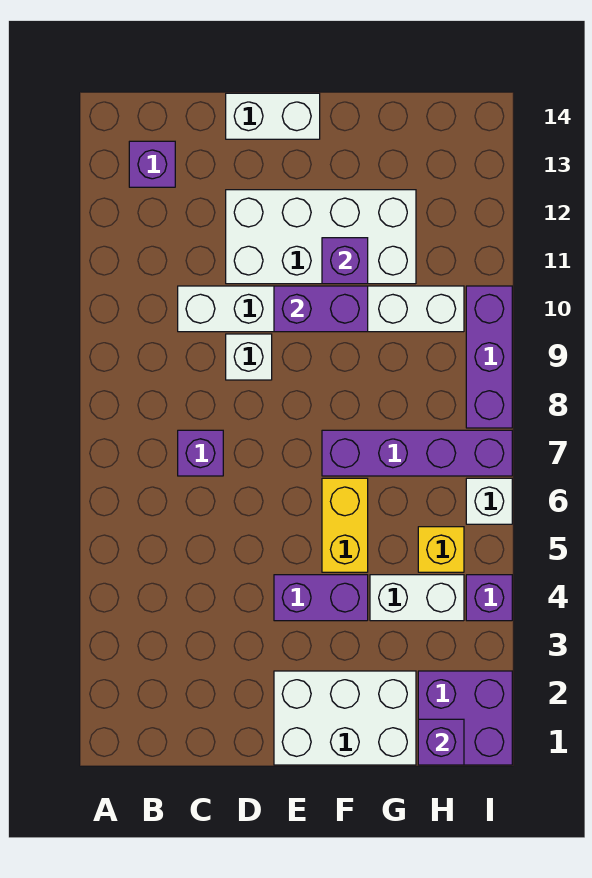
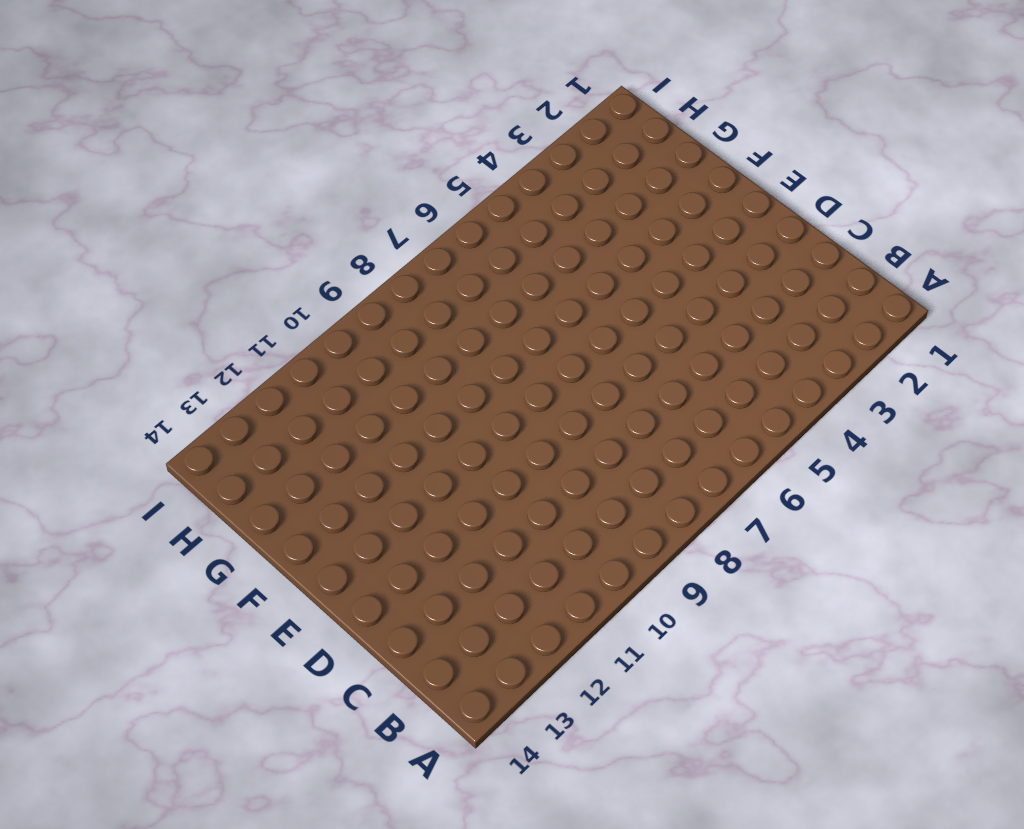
none -> purple 1x1 brick [129,141,175,187]
none -> purple 1x1 brick [178,430,223,476]
none -> white 1x6 brick [178,286,464,332]

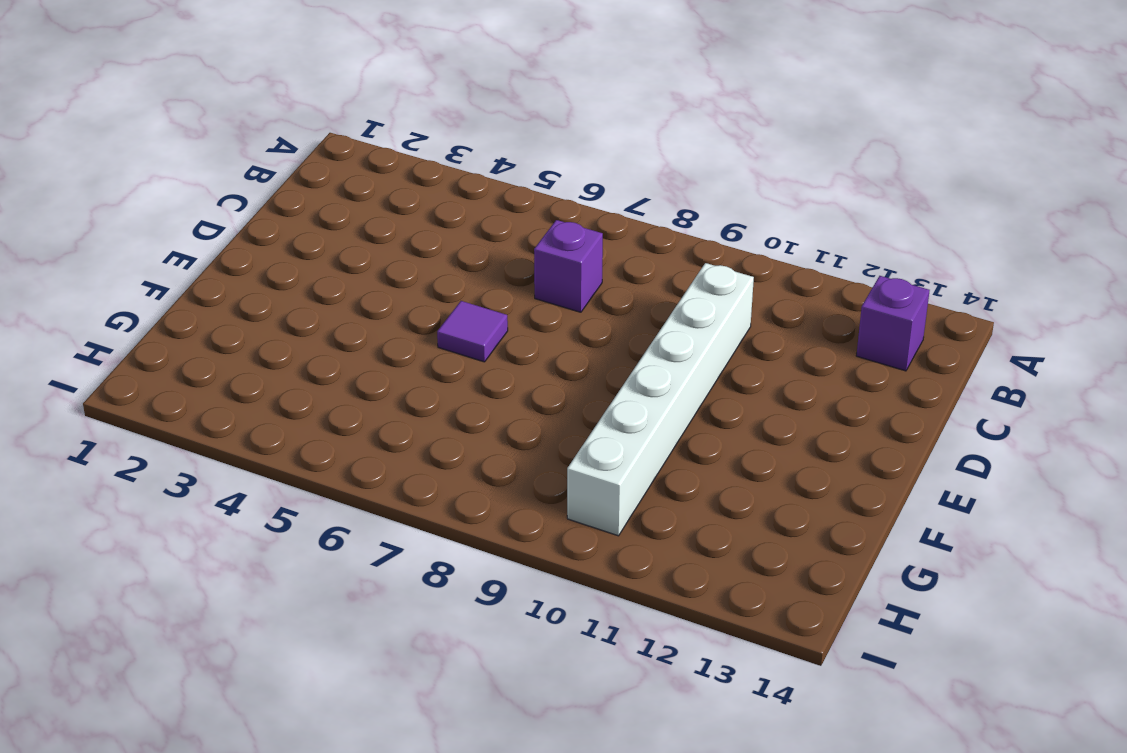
purple 1x1 tile [437,301,508,362] -> none
none -> white 1x1 brick [226,334,272,380]
none -> white 2x4 brick [226,190,416,284]
none -> white 1x2 brick [226,93,320,139]

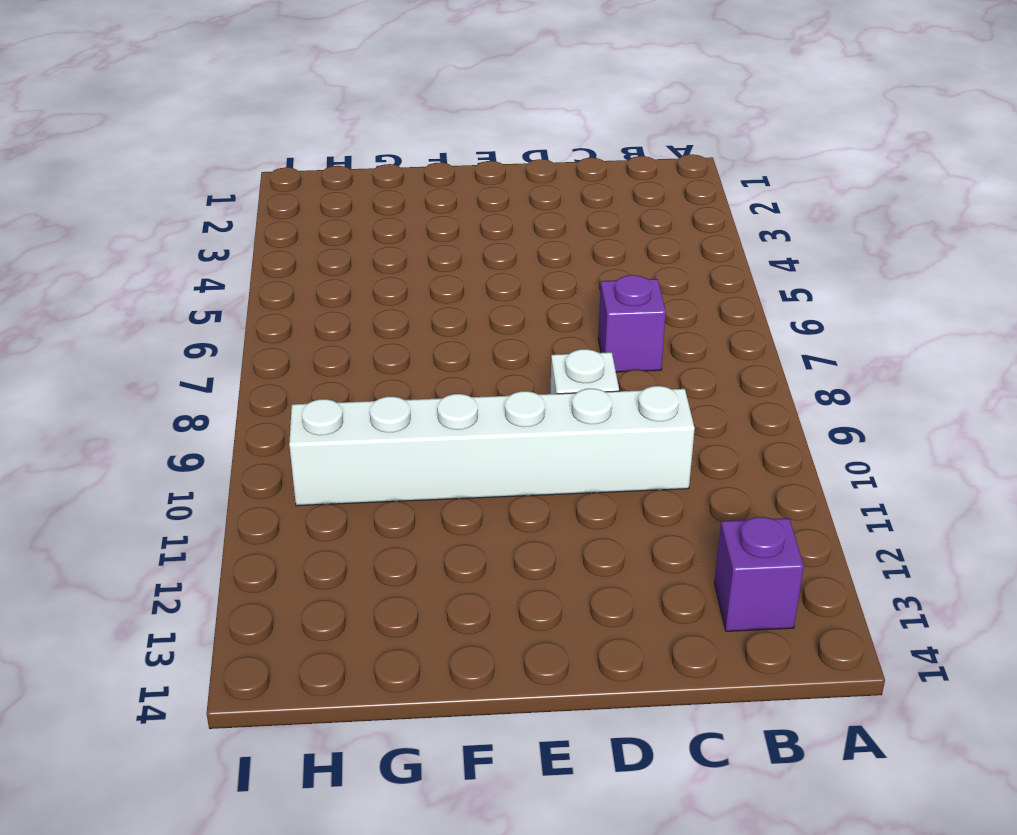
none -> white 2x4 brick [226,190,416,284]
none -> white 1x2 brick [226,93,320,139]
none -> white 2x3 brick [274,671,416,765]

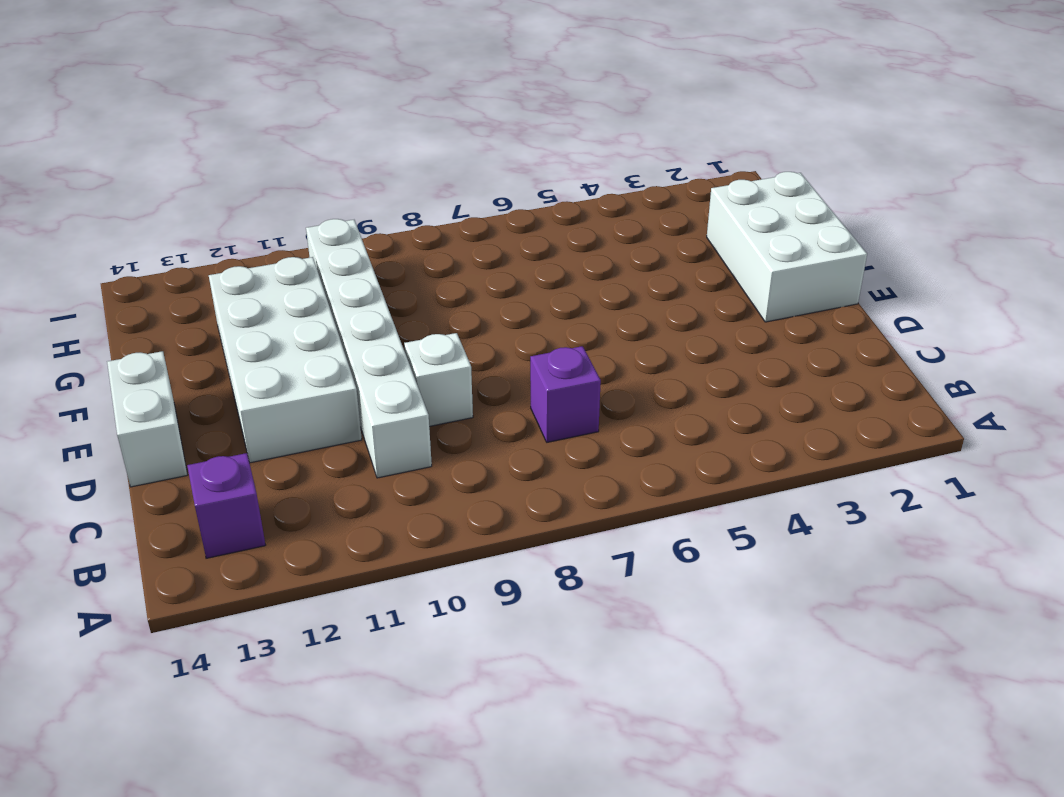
none -> purple 1x2 brick [274,575,368,621]
none -> yellow 1x2 brick [322,478,368,572]
none -> purple 1x4 brick [322,430,512,476]

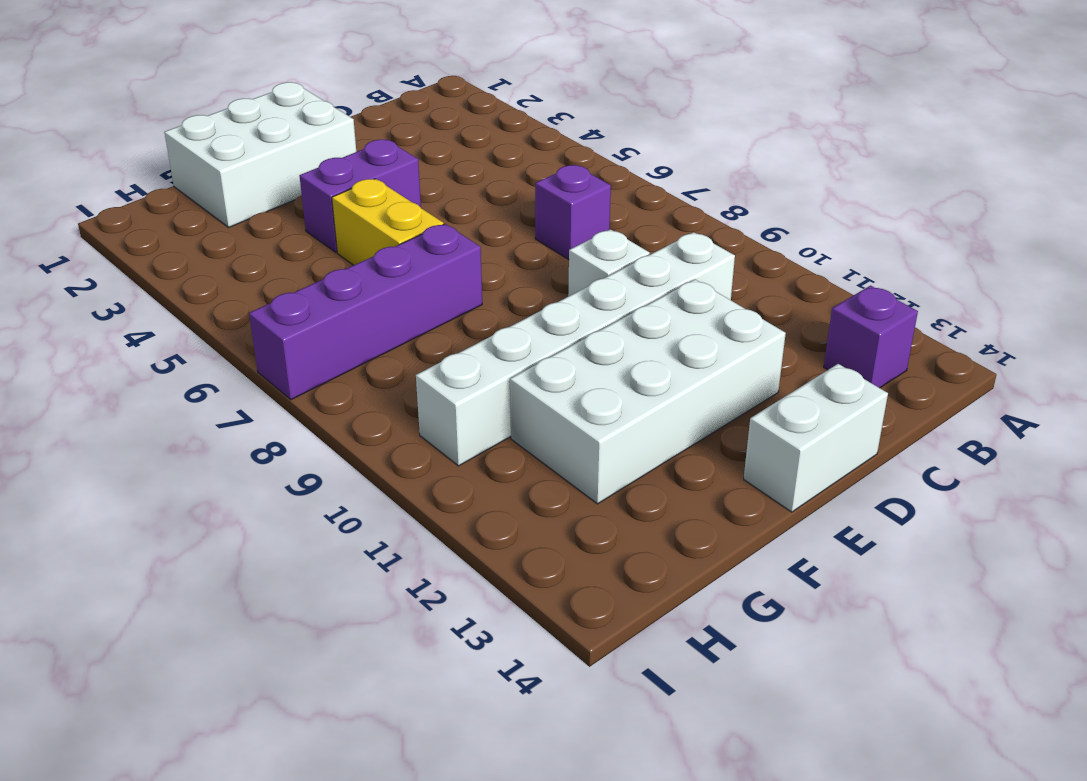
none -> white 1x2 brick [370,575,464,621]
none -> purple 2x2 brick [418,671,512,765]
none -> yellow 1x1 brick [418,527,464,572]

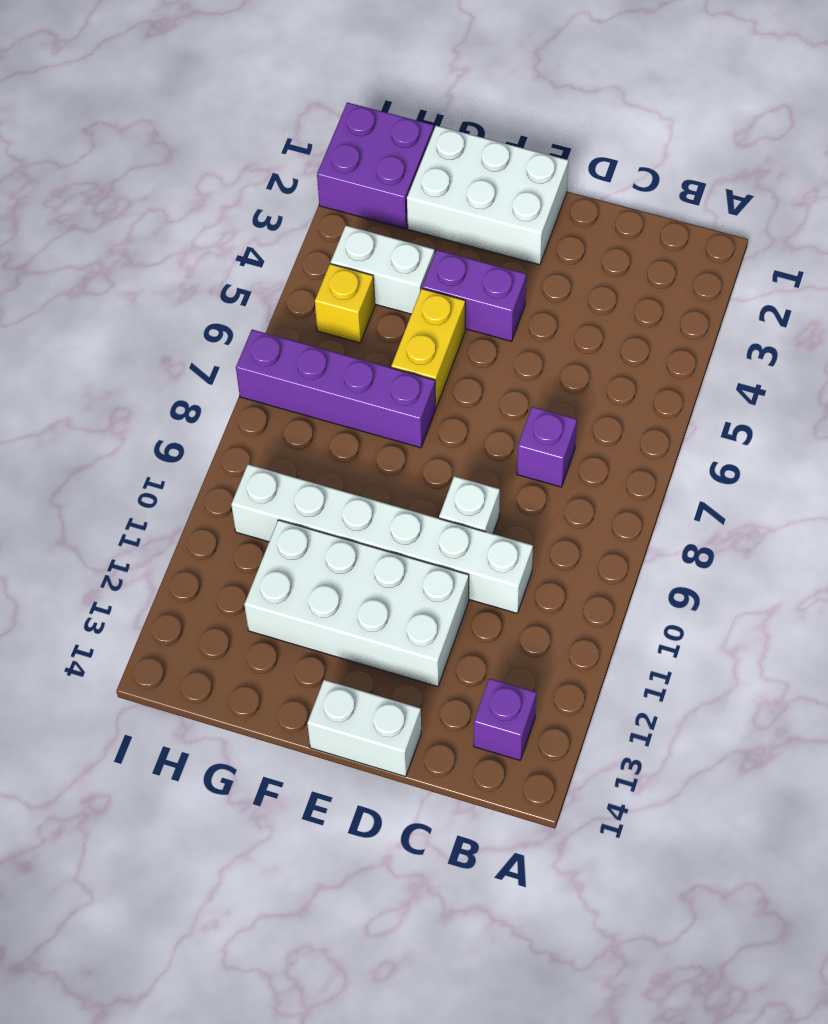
none -> purple 1x1 brick [466,575,512,621]
none -> white 1x1 brick [466,478,512,524]
none -> purple 1x3 brick [466,286,512,428]

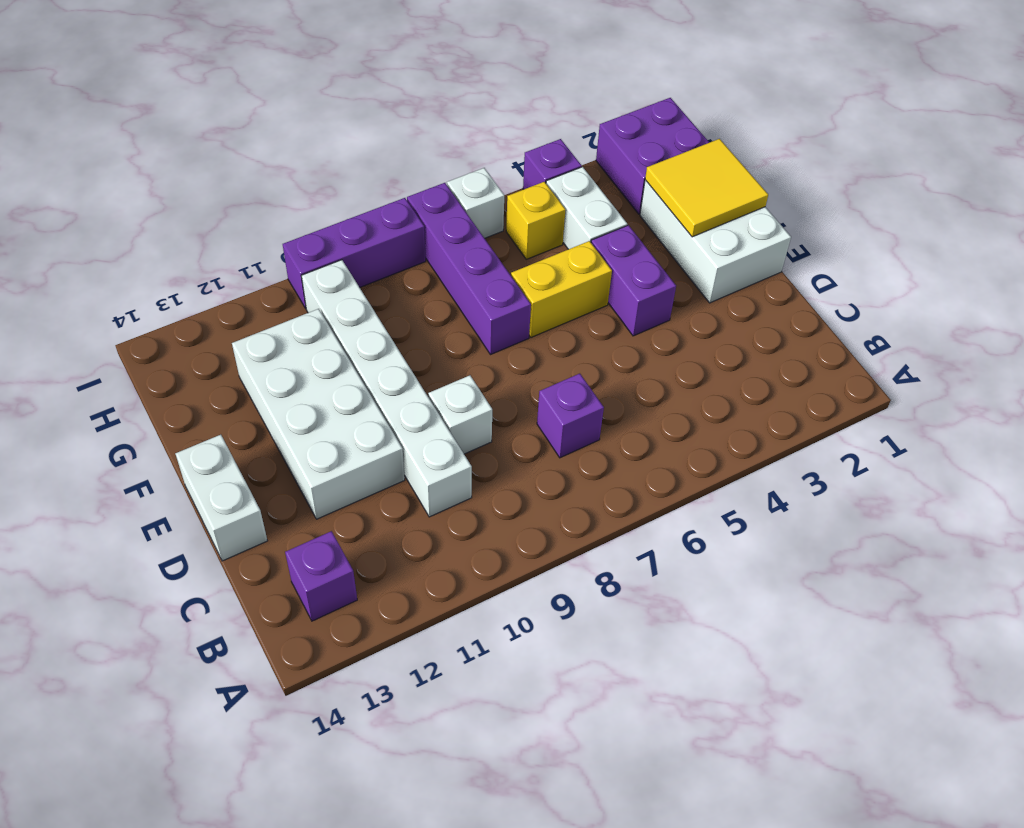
yellow 2x2 tile [645,139,768,237] -> none
none -> purple 1x2 brick [274,286,368,332]
none -> purple 1x1 brick [322,238,368,284]
none -> purple 1x1 brick [418,719,464,765]

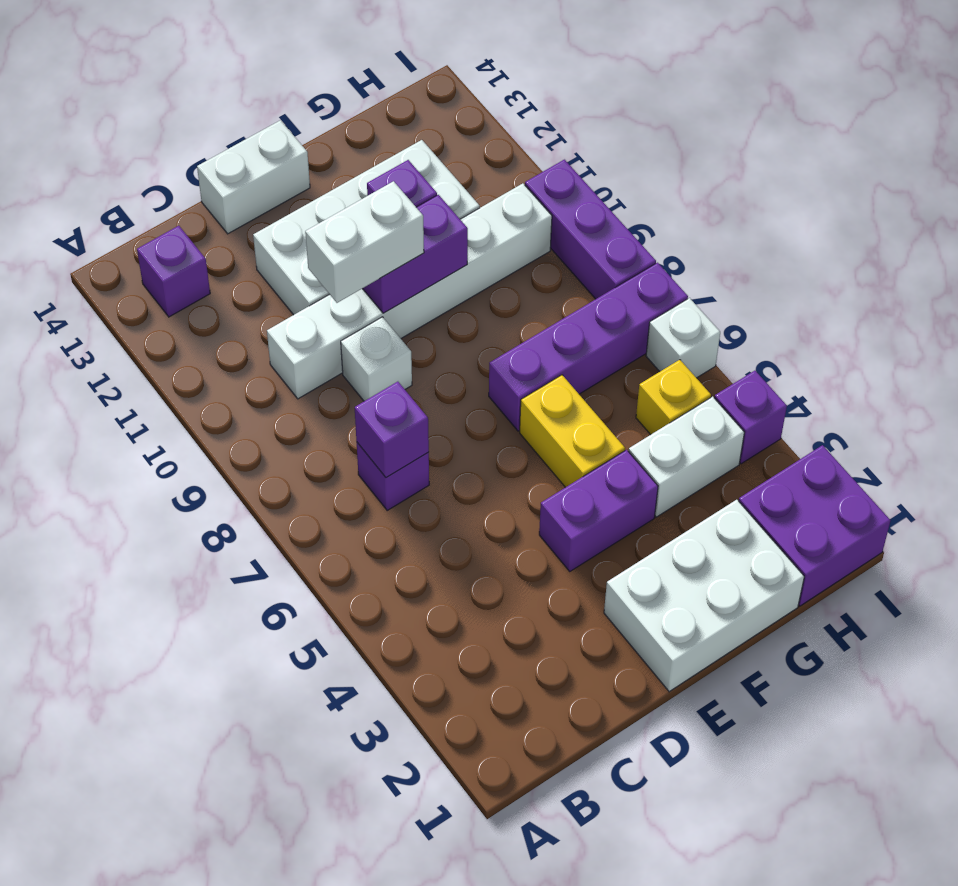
purple 1x1 brick [355,382,429,478] -> purple 1x1 brick moved to [418,719,464,765]
white 1x2 brick [305,181,424,303] -> none

